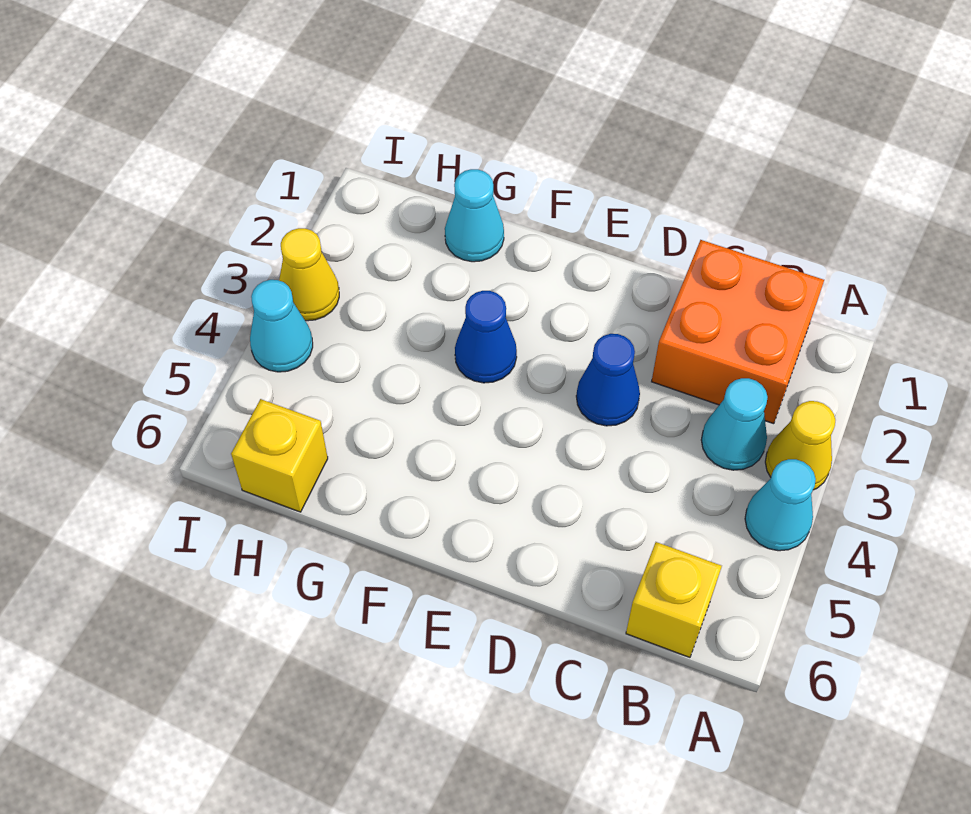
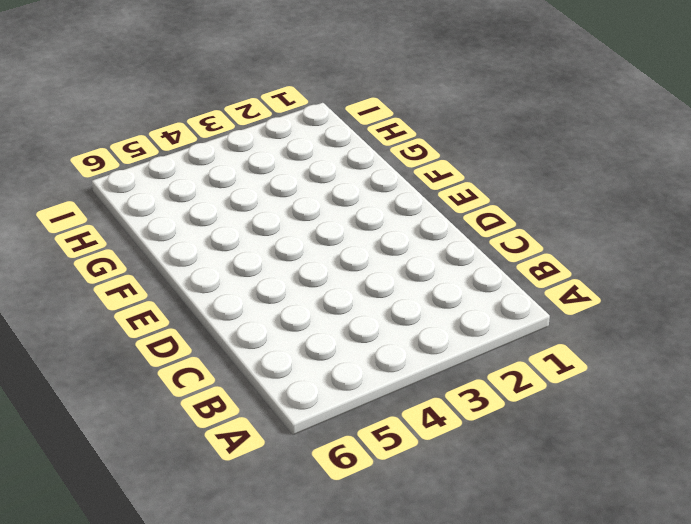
none -> yellow 1x1 cone [765,401,835,490]
none -> cyan 1x1 cone [745,459,816,551]

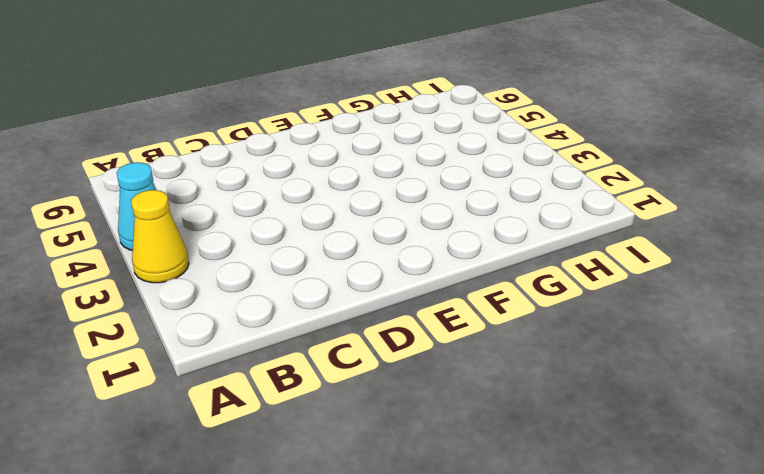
none -> orange 2x2 brick [652,240,824,424]
none -> cyan 1x1 cone [701,378,768,470]

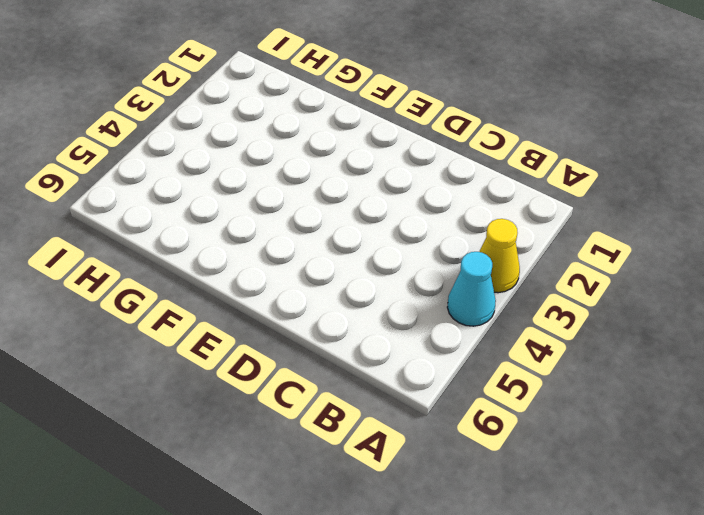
none -> orange 2x2 brick [652,240,824,424]
none -> cyan 1x1 cone [701,378,768,470]

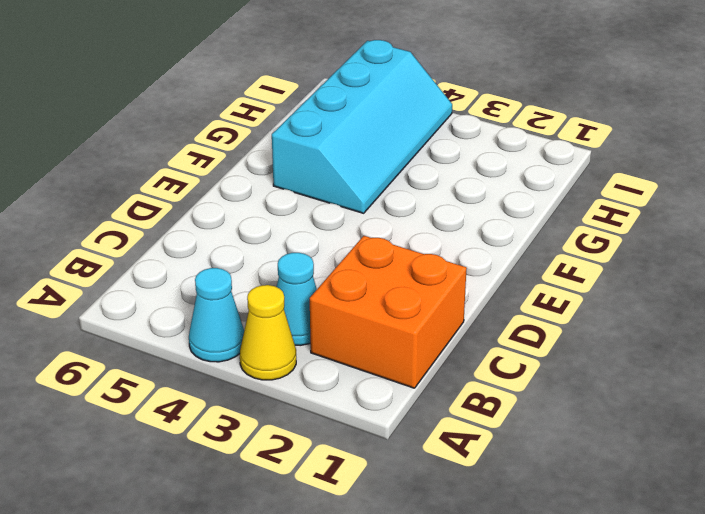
cyan 2x4 slope [272,40,452,213] -> cyan 1x1 cone [250,280,313,372]
none -> yellow 1x1 brick [626,542,722,657]
none -> blue 1x1 cone [576,334,640,426]

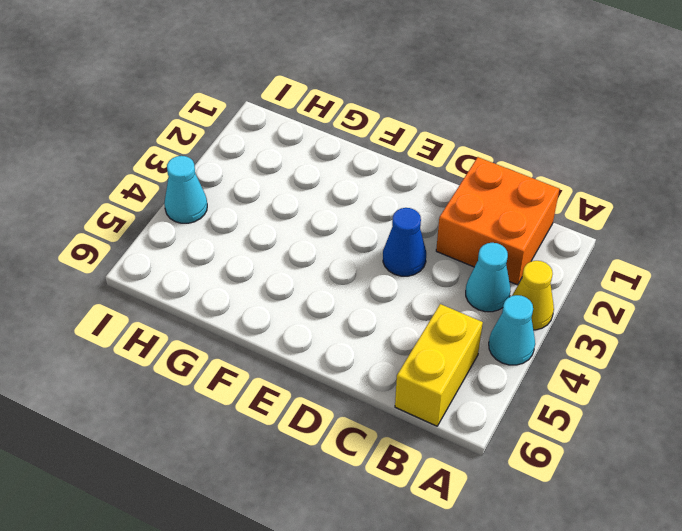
yellow 1x2 brick [395,304,483,426] -> yellow 1x1 brick [626,542,722,657]
none -> blue 1x1 cone [455,291,517,383]
none -> cyan 1x1 cone [445,169,504,262]

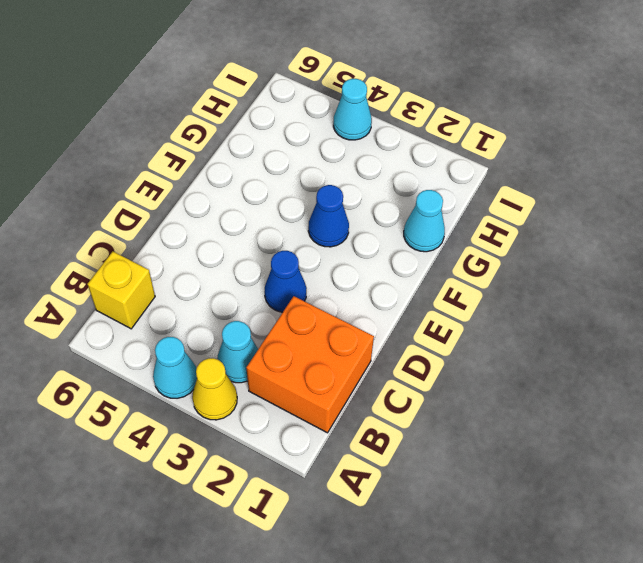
none -> yellow 1x1 brick [231,399,328,512]
none -> yellow 1x1 cone [279,228,339,321]

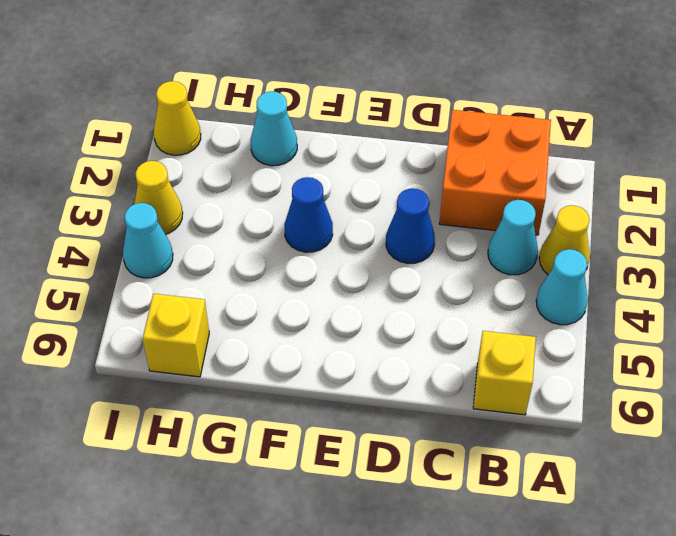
yellow 1x1 cone [154,81,201,155] -> none

